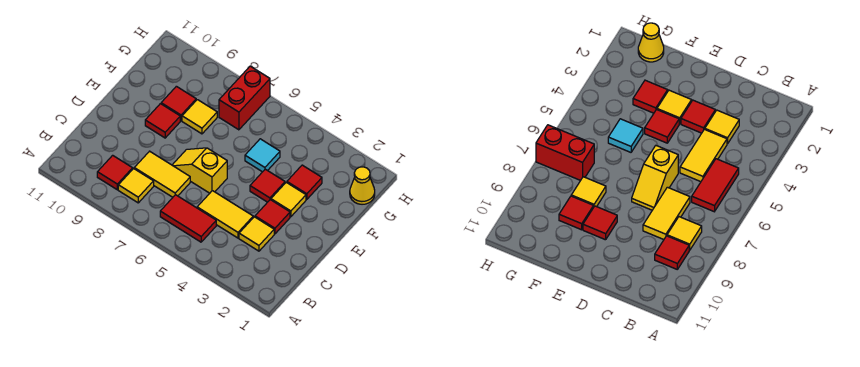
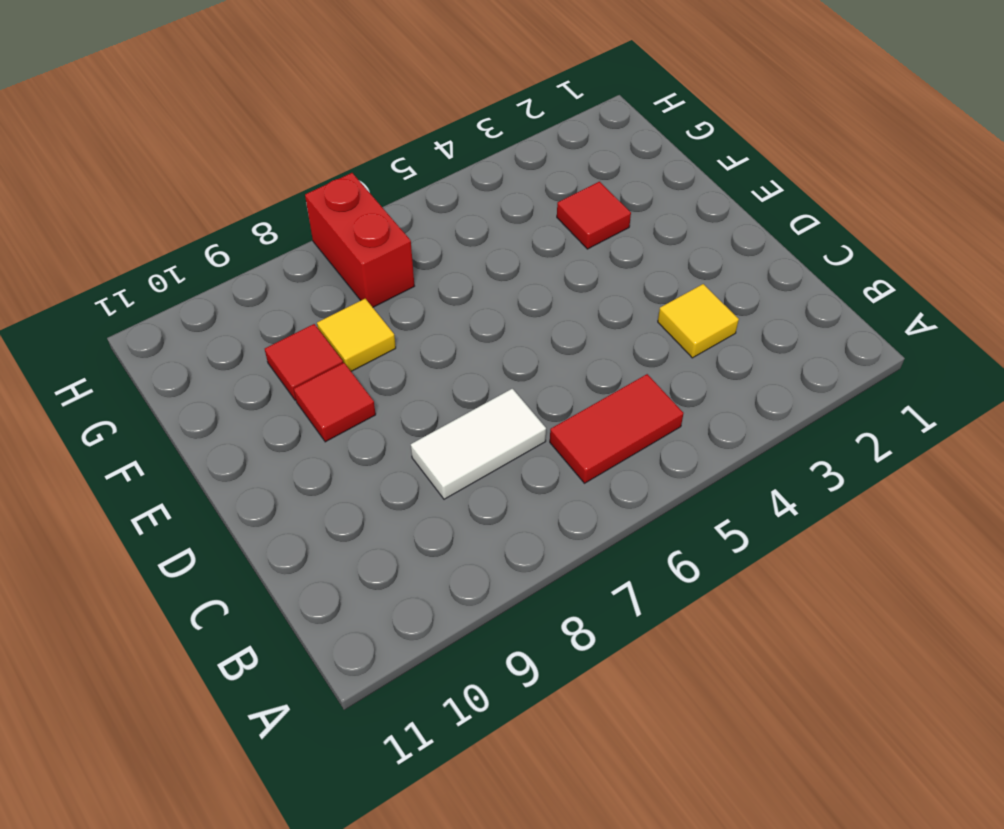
white 1x2 tile [411,389,546,499] -> yellow 1x2 tile [134,151,190,197]
none -> yellow 1x1 tile [118,169,154,203]
none -> red 1x1 tile [97,155,133,190]
none -> yellow 1x2 tile [197,191,253,238]

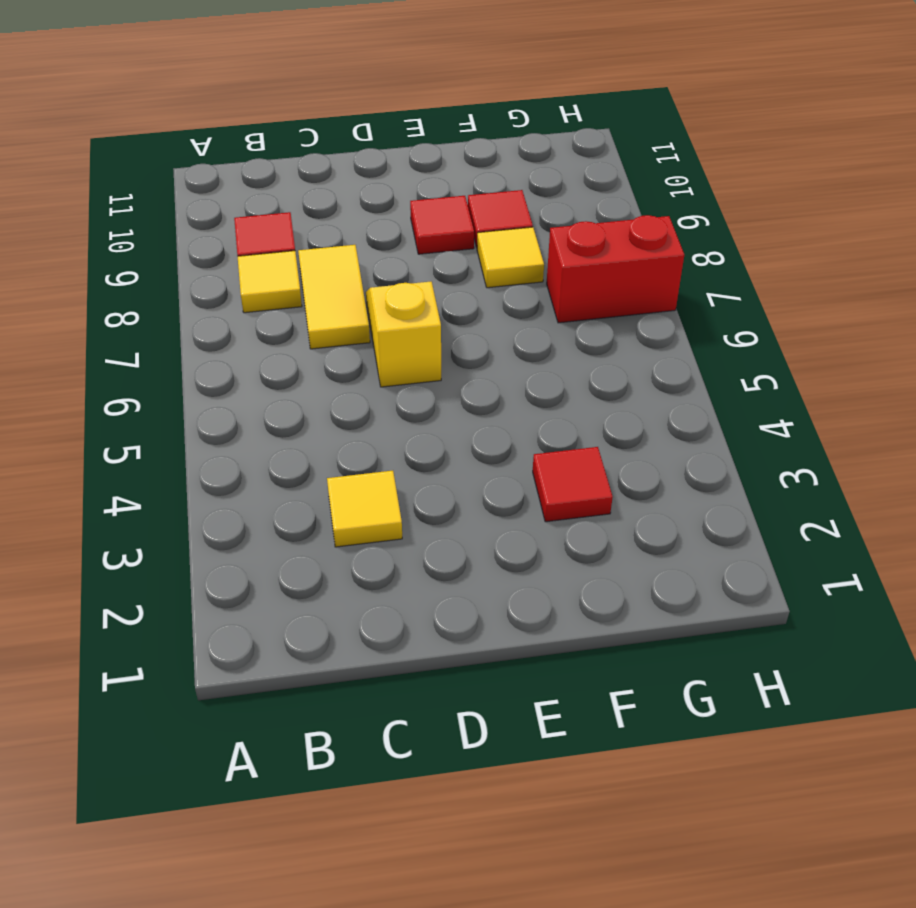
none -> red 1x2 tile [160,195,216,242]
none -> yellow 1x2 tile [197,191,253,238]
none -> red 1x1 tile [255,200,290,234]

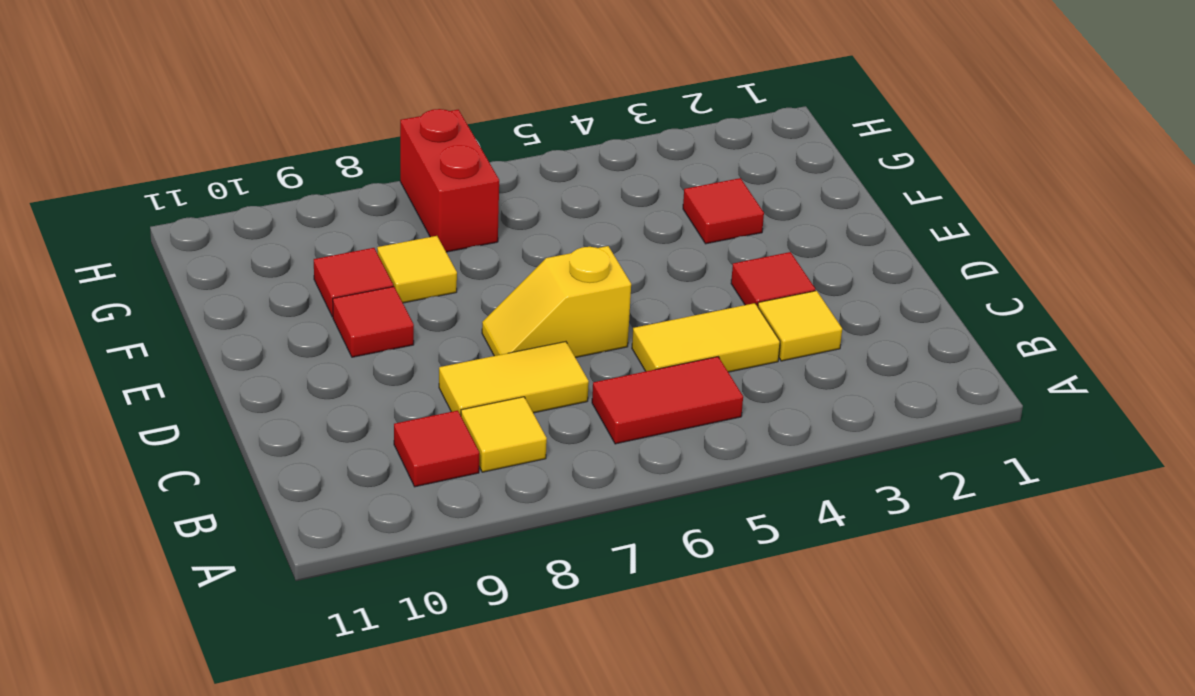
none -> yellow 1x1 tile [271,182,306,217]
none -> red 1x1 tile [250,169,285,202]
none -> cyan 1x1 tile [245,139,280,172]

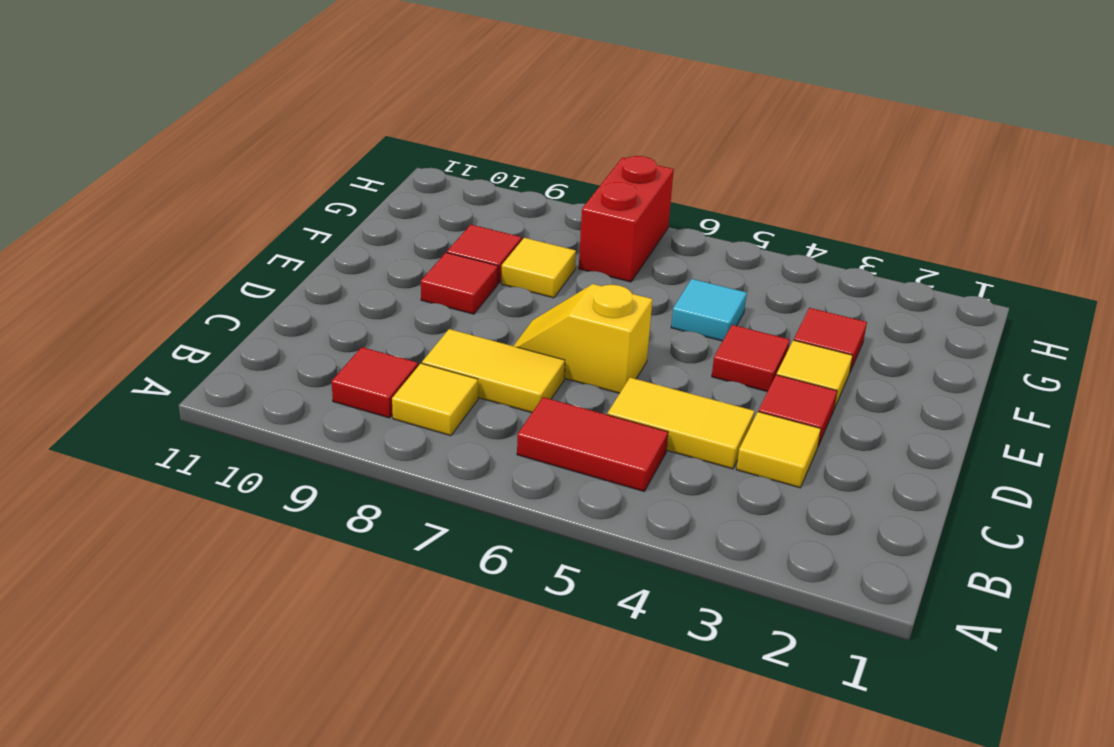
none -> yellow 1x1 cone [350,167,375,204]

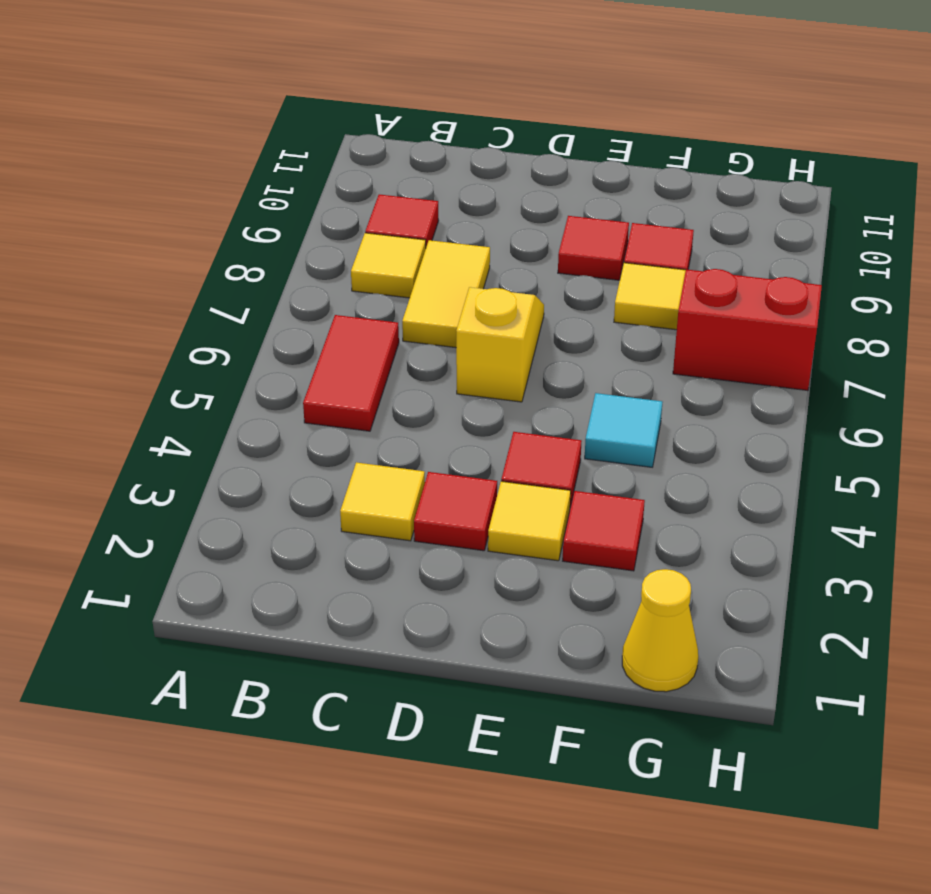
none -> yellow 1x2 tile [197,191,253,238]

